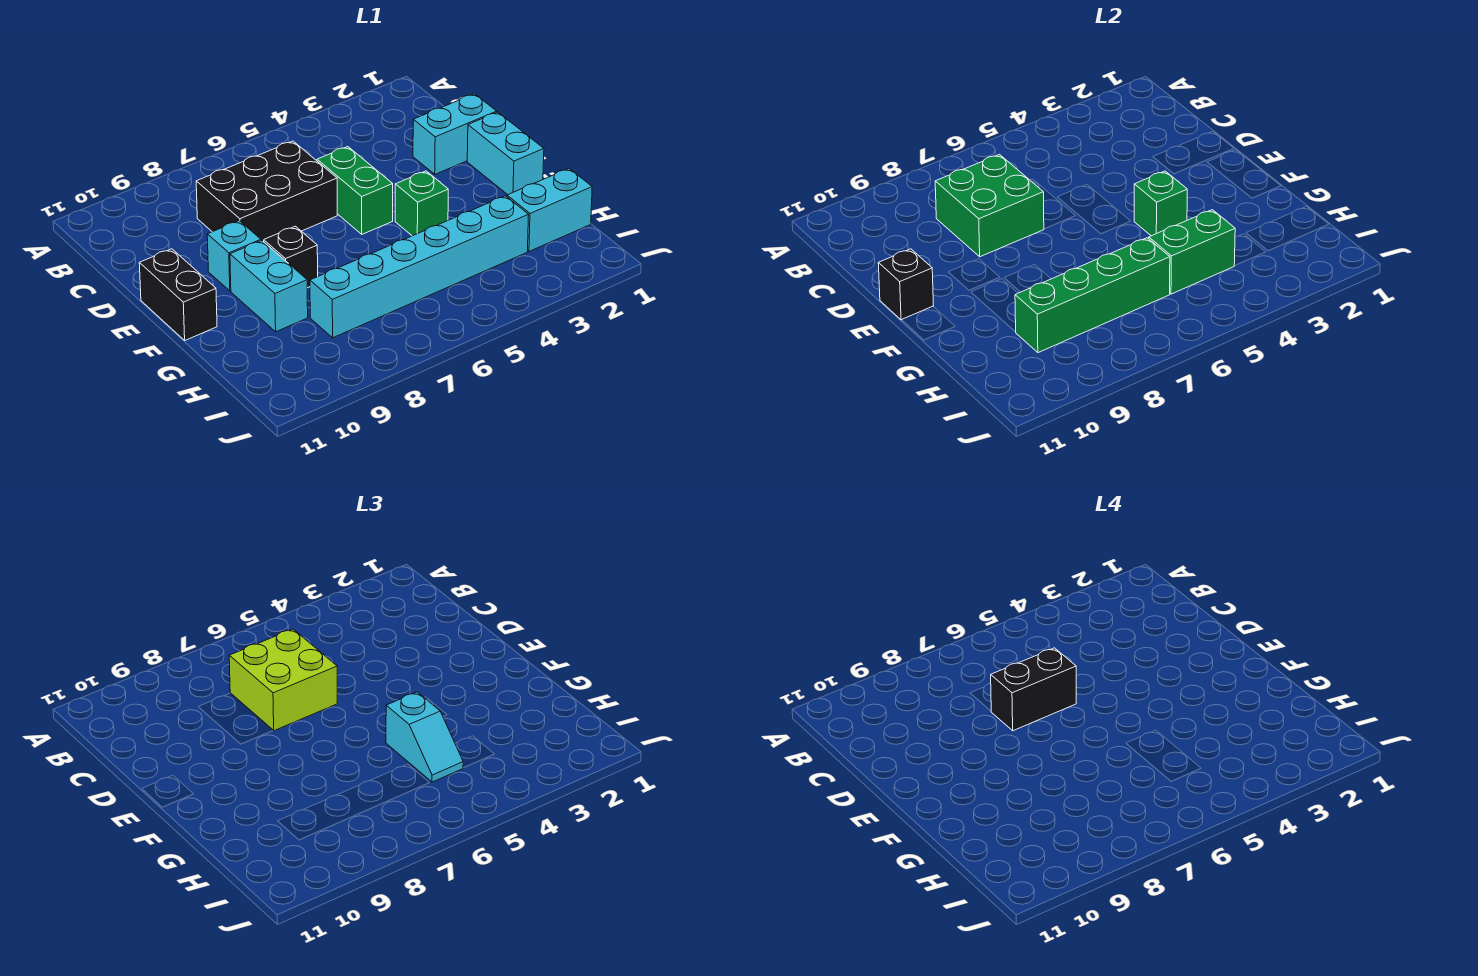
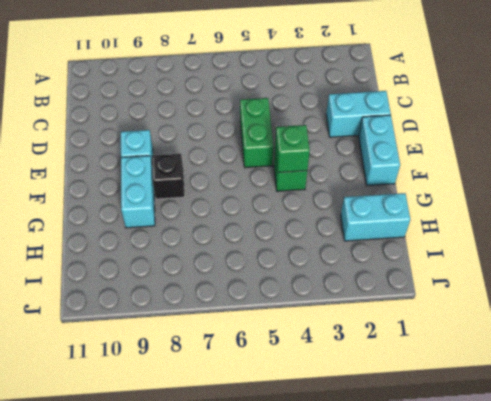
none -> black 2x3 brick [196,141,337,242]
none -> black 1x2 brick [139,249,217,340]
none -> cyan 1x6 brick [310,196,529,338]

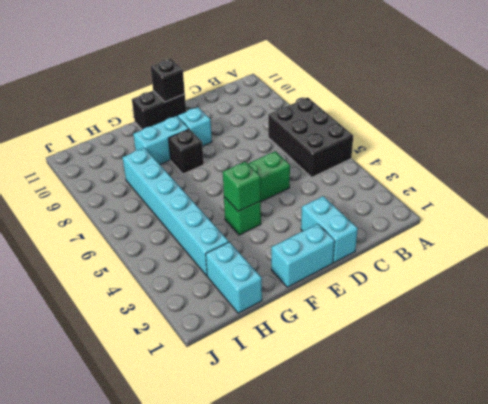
black 2x3 brick [268,97,353,177] -> black 2x3 brick moved to [196,141,337,242]
none -> green 2x2 brick [935,155,1044,257]
none -> green 1x2 brick [1149,210,1235,294]
none -> green 1x4 brick [1015,238,1170,353]

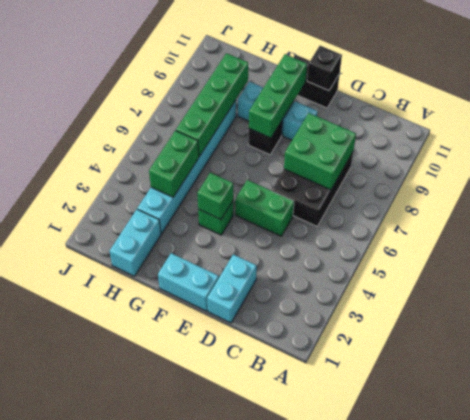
green 1x3 brick [249,54,307,138] -> none
none -> lime 2x2 brick [229,629,337,731]
none -> cyan 1x2 slope [386,692,463,782]
none -> black 1x2 brick [991,648,1076,731]

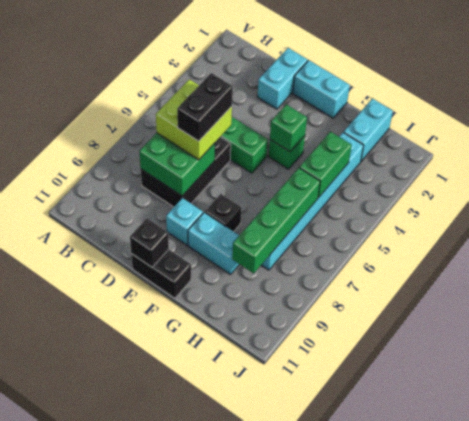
none -> cyan 1x2 slope [386,692,463,782]

